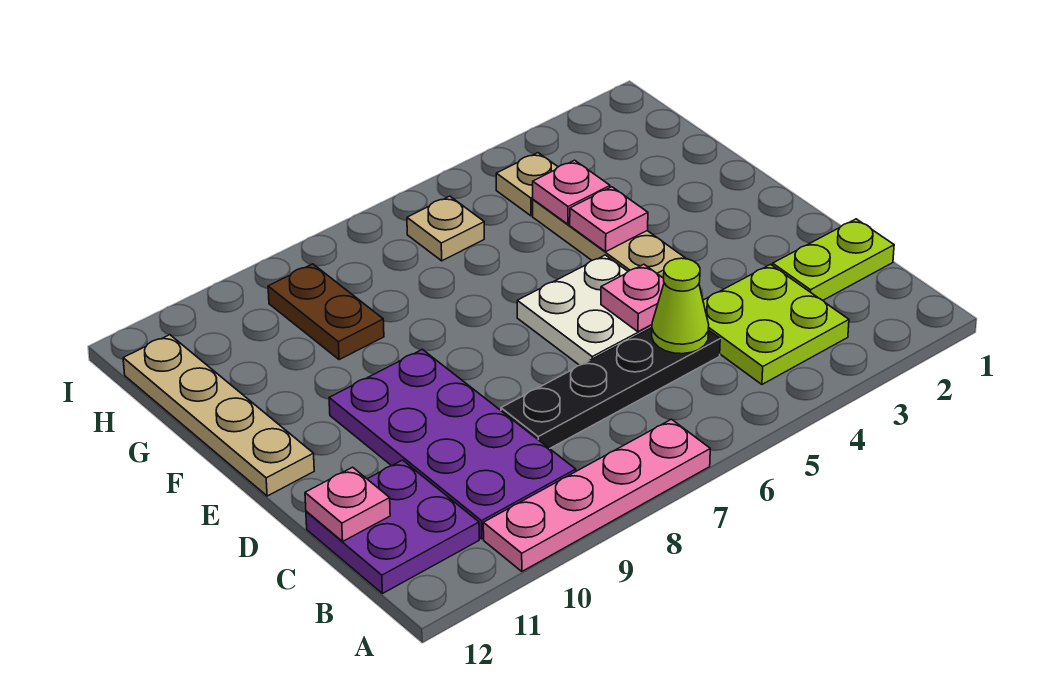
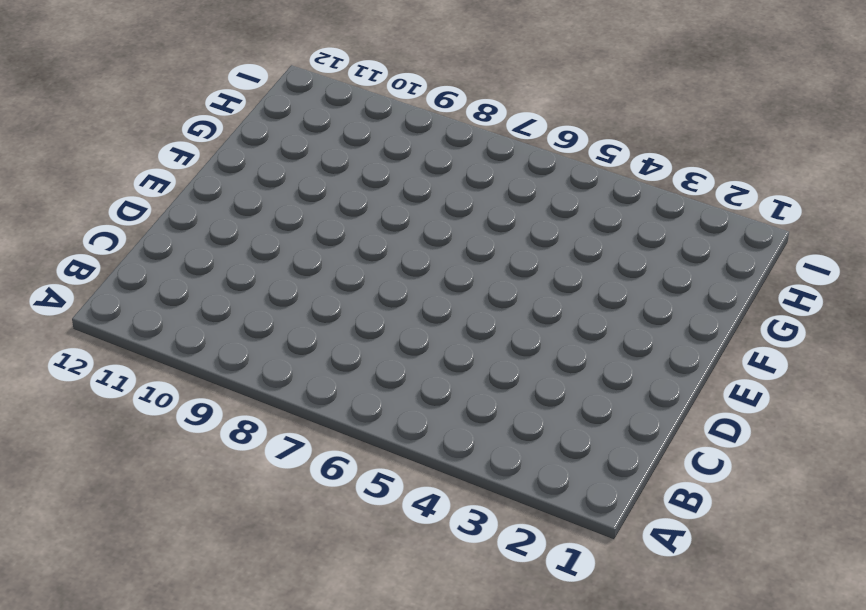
none -> pink 1x4 plate [483,419,710,571]
none -> lime 2x2 plate [703,264,849,384]
none -> purple 2x4 plate [329,349,576,539]

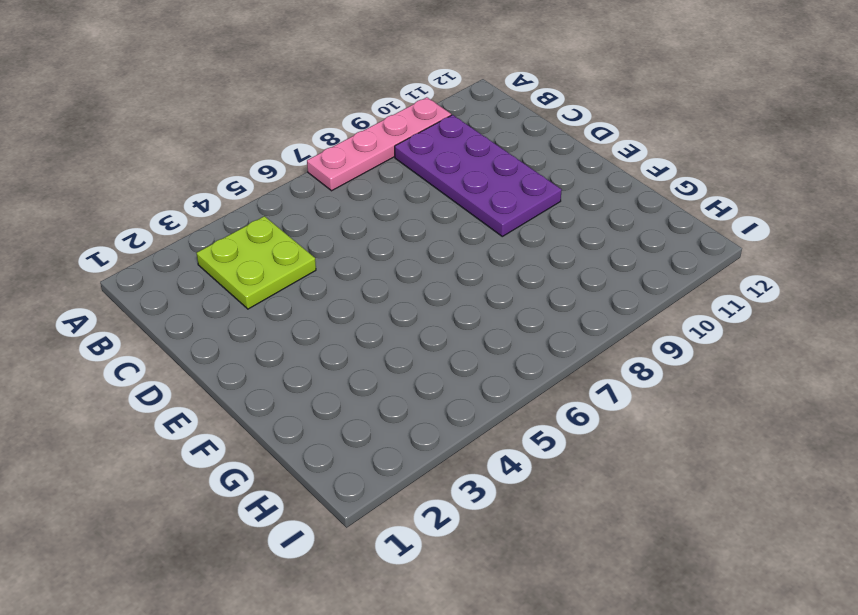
none -> purple 2x2 plate [306,460,479,594]
none -> lime 1x2 plate [773,219,894,300]
none -> black 1x4 plate [501,328,720,449]

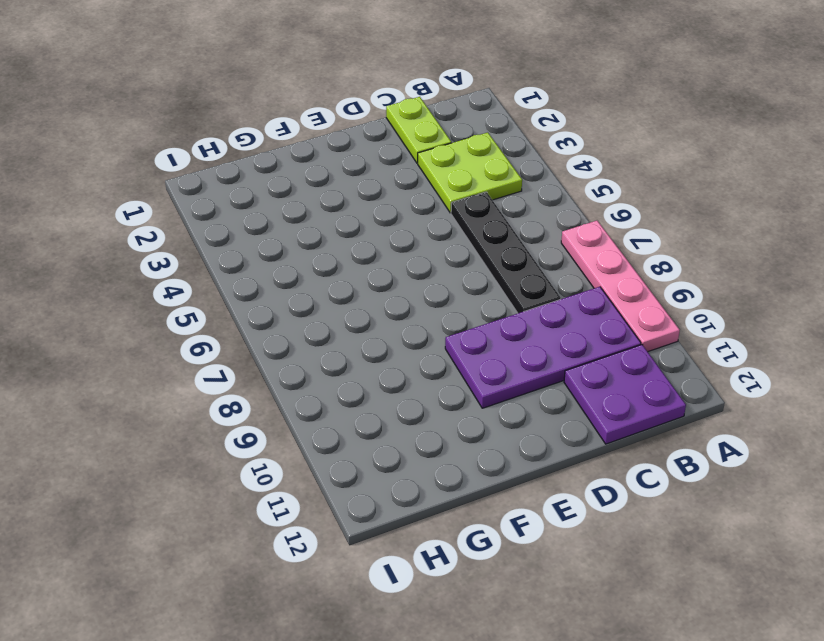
none -> white 2x2 plate [517,255,652,365]
none -> tan 1x3 plate [533,200,686,278]
none -> tan 1x4 plate [123,335,314,496]

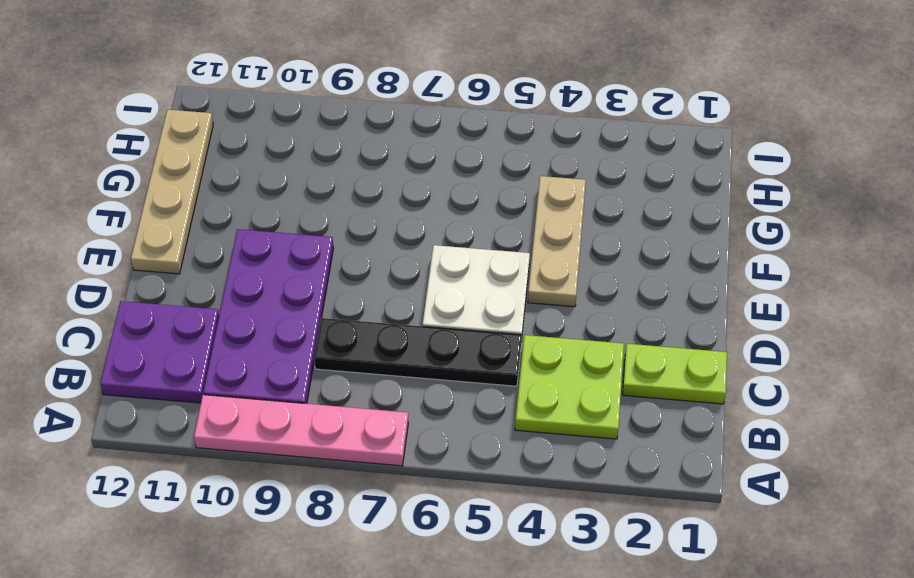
none -> brown 1x2 plate [268,264,384,360]
none -> tan 1x1 plate [496,153,558,216]
none -> tan 1x1 plate [407,196,484,261]

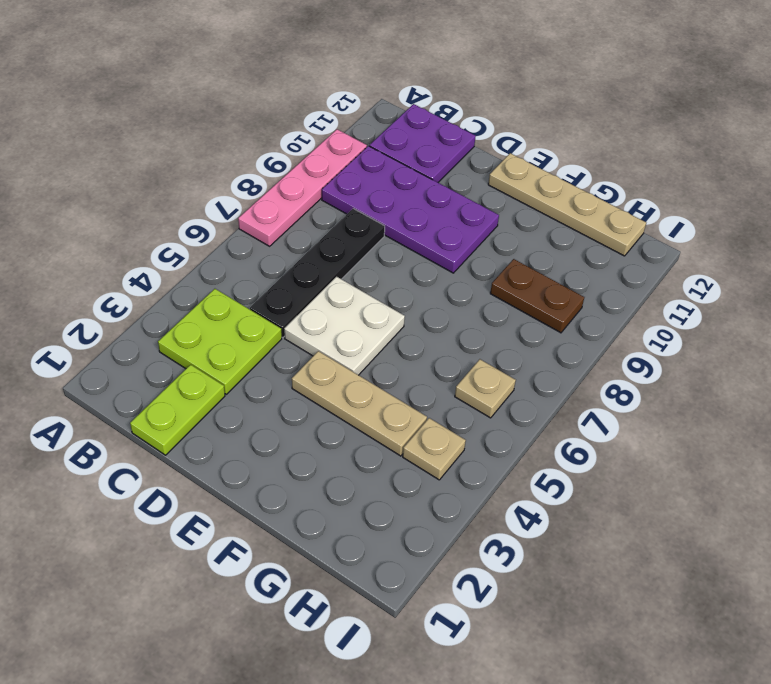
none -> lime 1x1 cone [652,258,709,354]
none -> pink 1x1 plate [305,467,390,541]
none -> pink 1x1 plate [601,264,664,332]

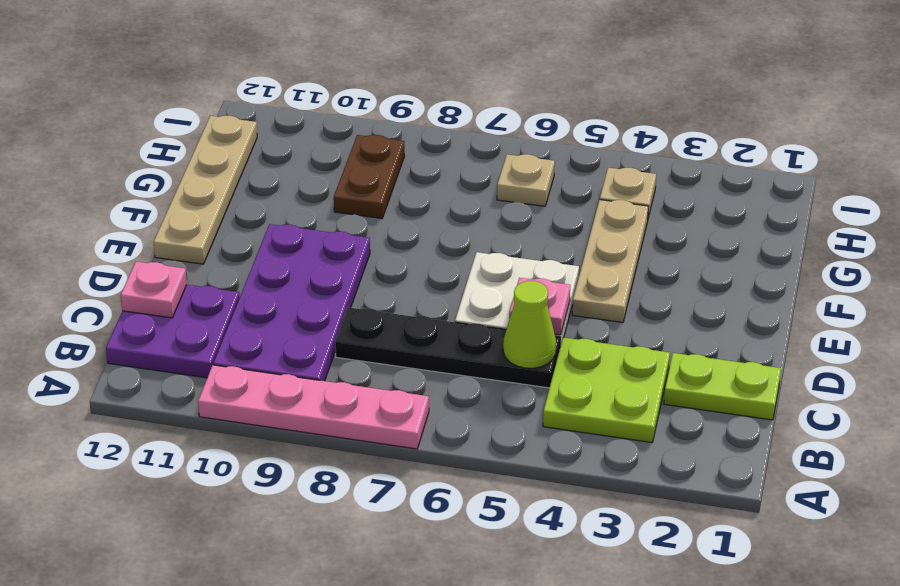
none -> pink 1x1 plate [570,187,648,252]
none -> pink 1x1 plate [533,160,610,224]

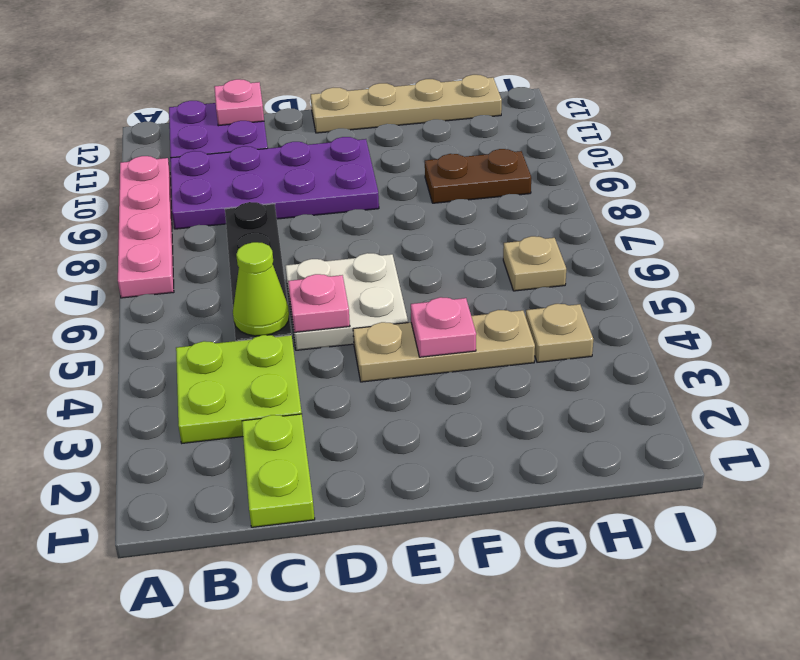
none -> pink 1x1 plate [533,160,610,224]

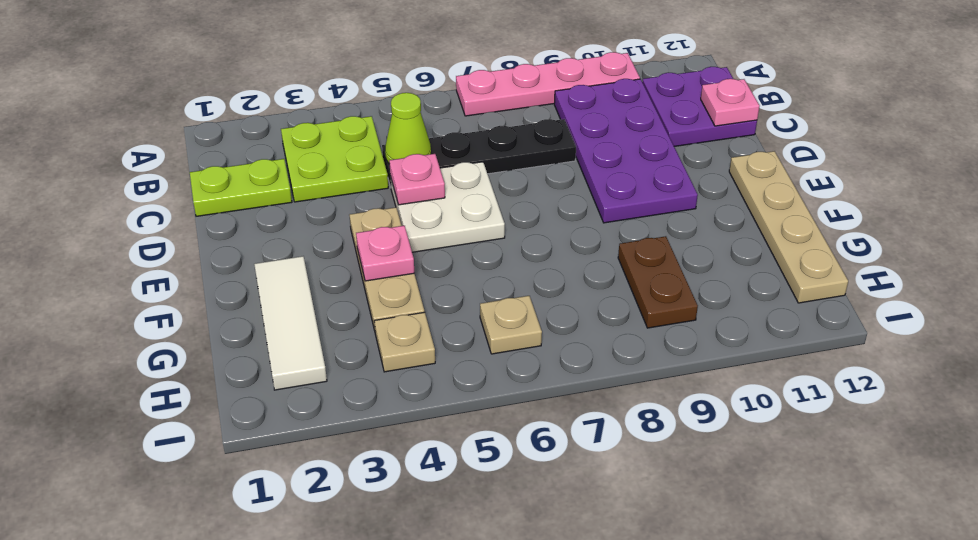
white 1x3 tile [254,256,327,390] -> none
none -> pink 1x1 plate [533,160,610,224]

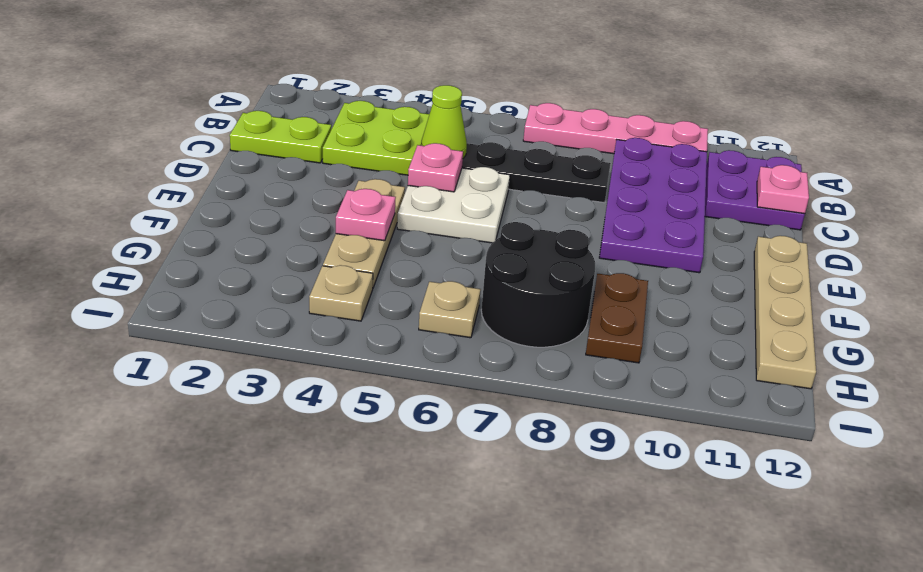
black 2x2 round brick [481,222,595,347] -> none
none -> pink 1x1 plate [533,160,610,224]

